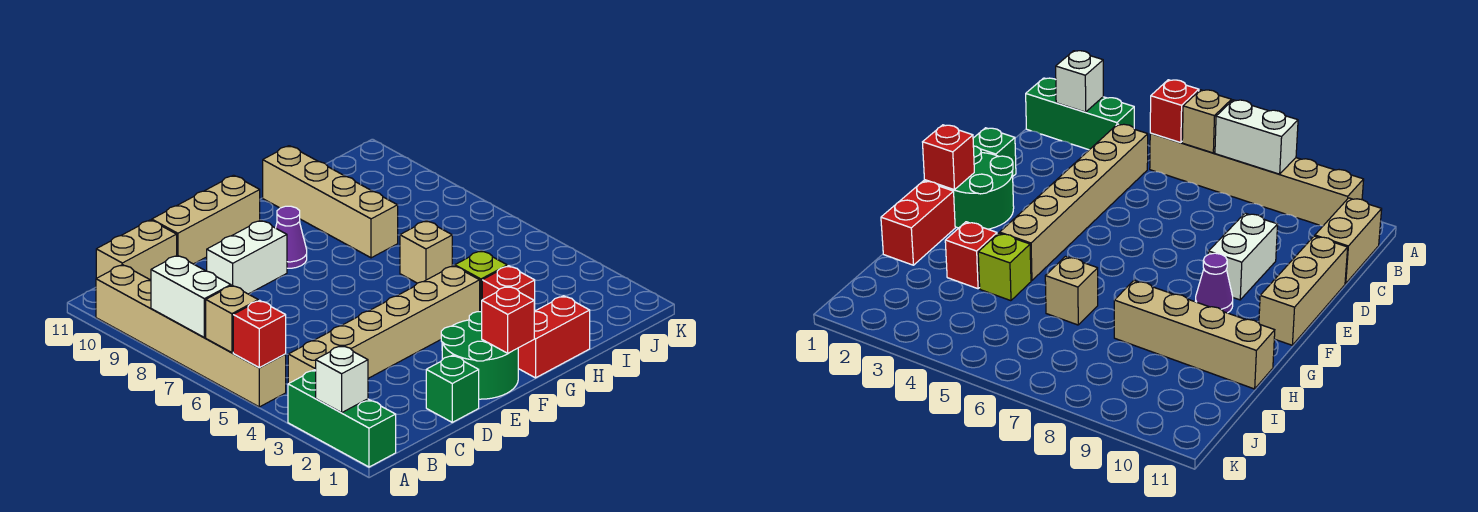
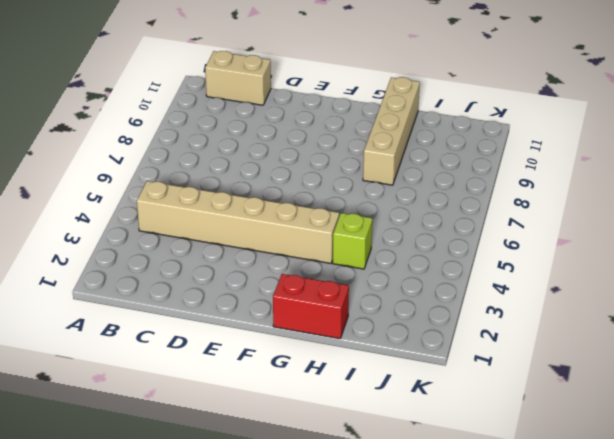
none -> green 1x3 brick [288,370,396,467]
none -> tan 1x6 brick [96,265,286,407]
none -> green 1x1 brick [426,355,479,422]

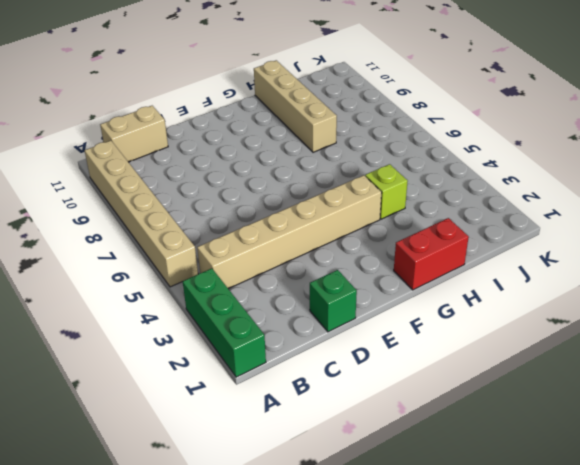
none -> white 1x2 brick [207,220,287,294]
none -> tan 1x3 brick [152,175,260,264]
none -> green 2x2 round brick [441,312,518,399]

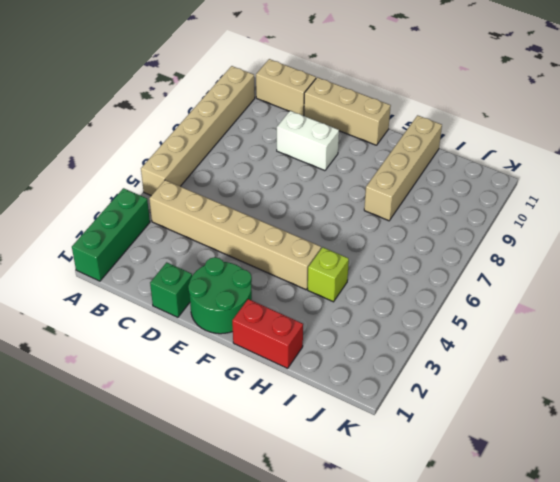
none -> purple 1x1 cone [276,206,307,268]
none -> red 1x1 brick [482,266,535,311]
none -> tan 1x1 brick [400,221,452,283]

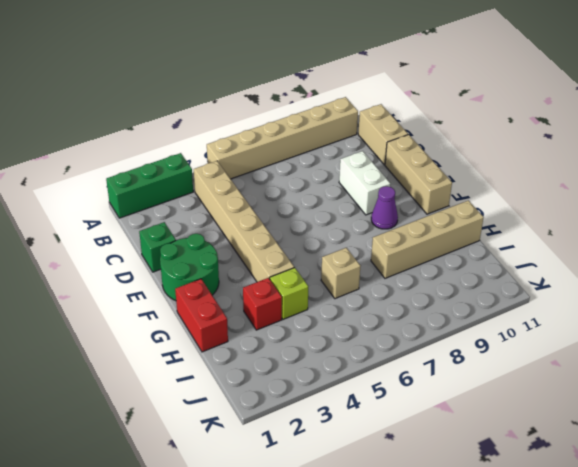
none -> white 1x1 brick [316,346,368,413]
none -> red 1x1 brick [233,300,286,368]
none -> tan 1x1 brick [206,285,258,353]

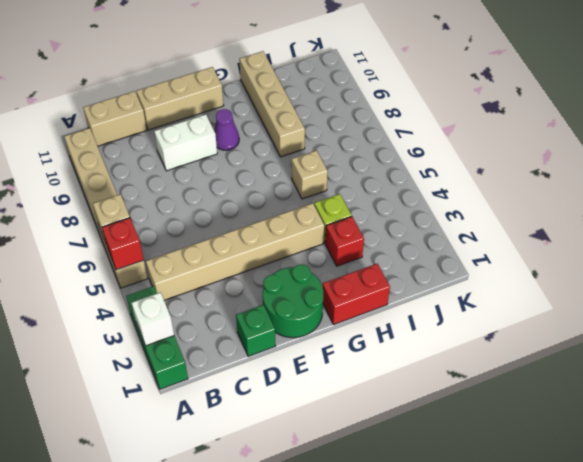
none -> white 1x2 brick [151,255,231,338]
none -> red 1x1 brick [482,286,534,353]

